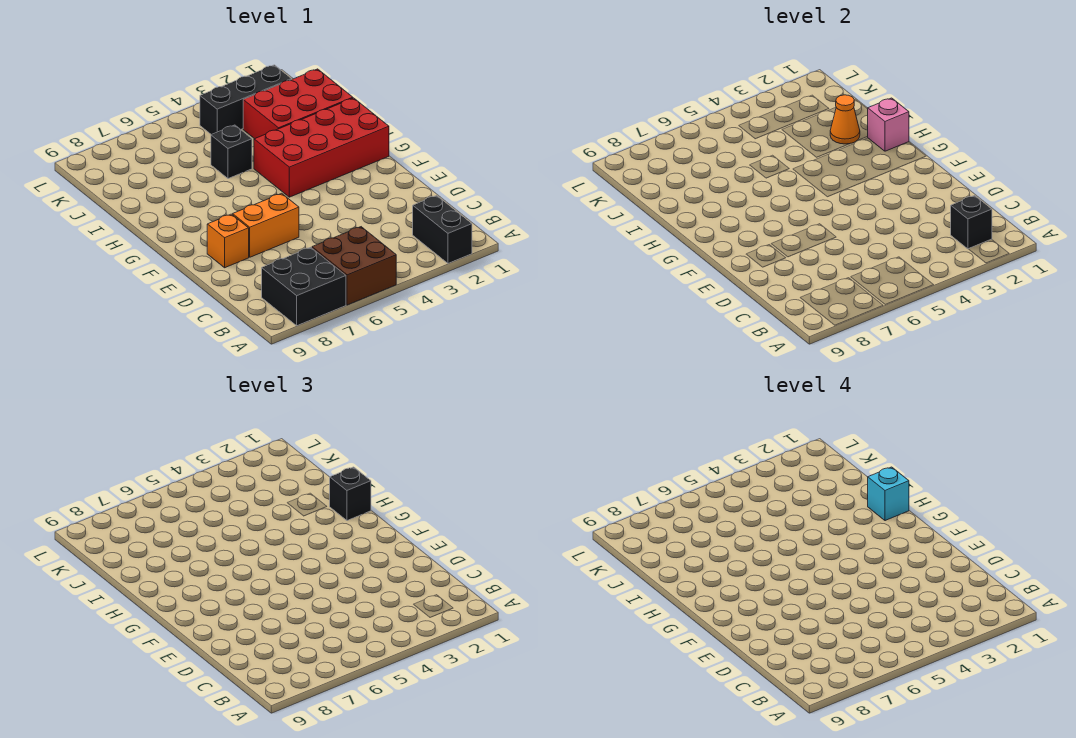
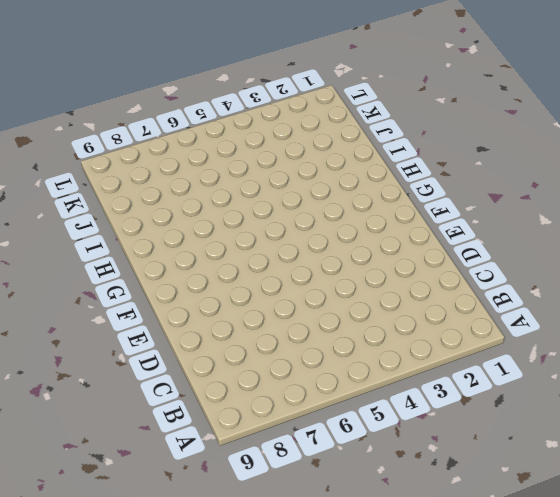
none -> black 1x2 brick [413,195,472,263]
none -> brown 2x2 brick [312,227,396,305]
none -> black 2x2 brick [262,247,346,326]

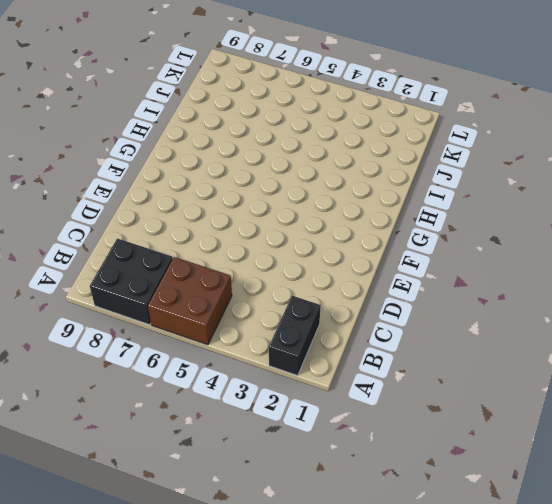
none -> orange 1x2 brick [233,193,299,257]
none -> orange 1x1 brick [207,214,249,268]
none -> red 2x4 brick [254,98,389,197]

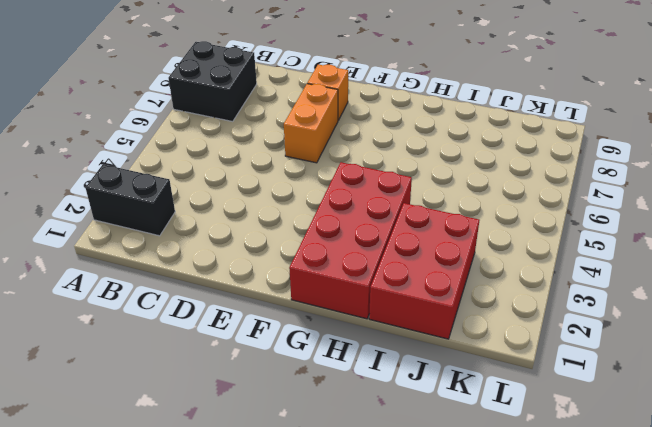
none -> brown 2x2 brick [312,227,396,305]
none -> black 1x1 brick [211,125,252,179]
none -> black 1x3 brick [200,65,292,135]

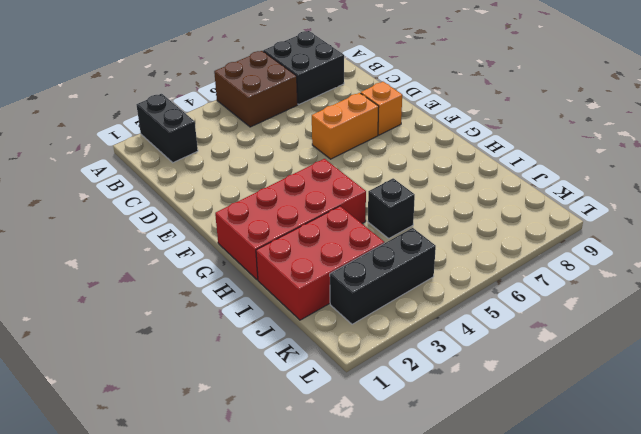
none -> black 1x1 brick [951,195,992,249]
none -> pink 1x1 brick [867,98,909,151]
none -> orange 1x1 cone [830,95,860,144]

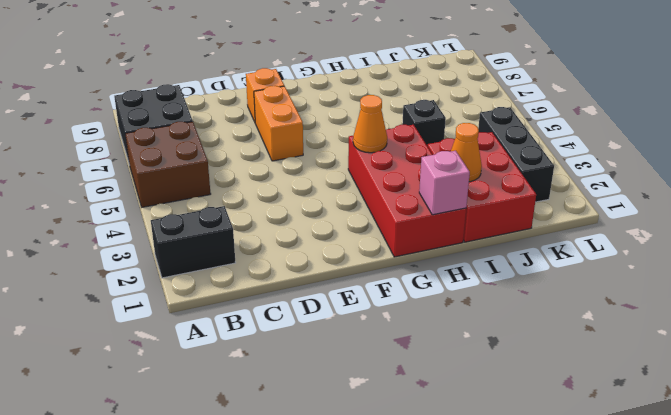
orange 1x1 cone [353,95,387,153] -> none
none -> black 1x1 brick [951,195,992,249]
none -> black 1x1 brick [330,467,371,521]
none -> cyan 1x1 brick [868,467,909,521]

